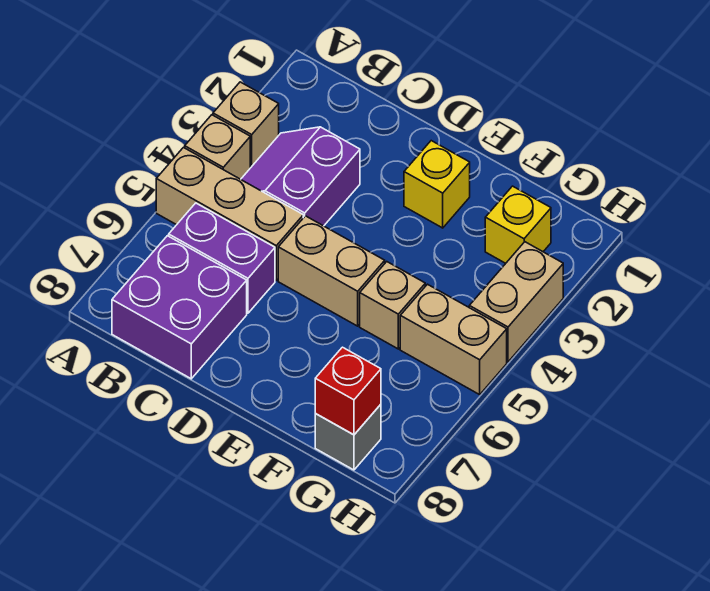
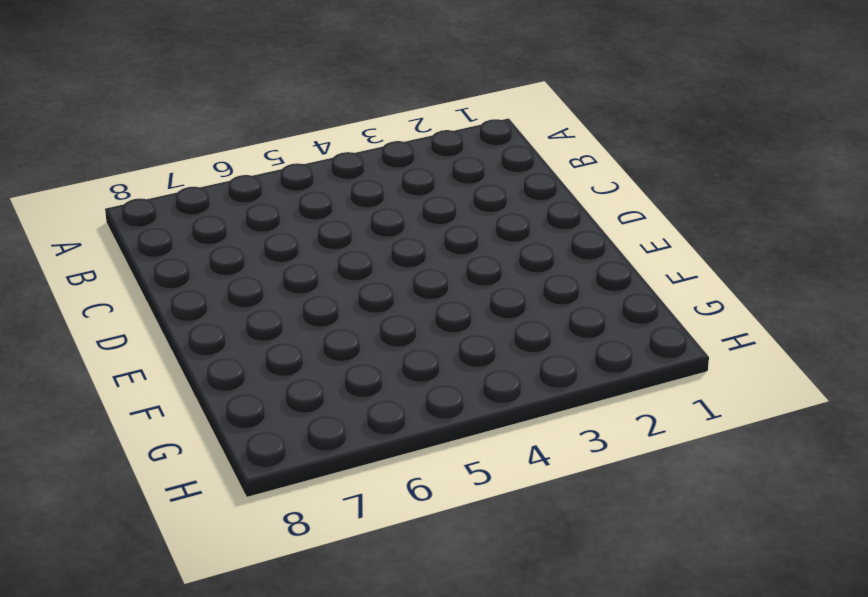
none -> tan 1x1 brick [213,82,279,168]
none -> tan 1x1 brick [185,115,250,179]
none -> tan 1x3 brick [156,148,303,280]

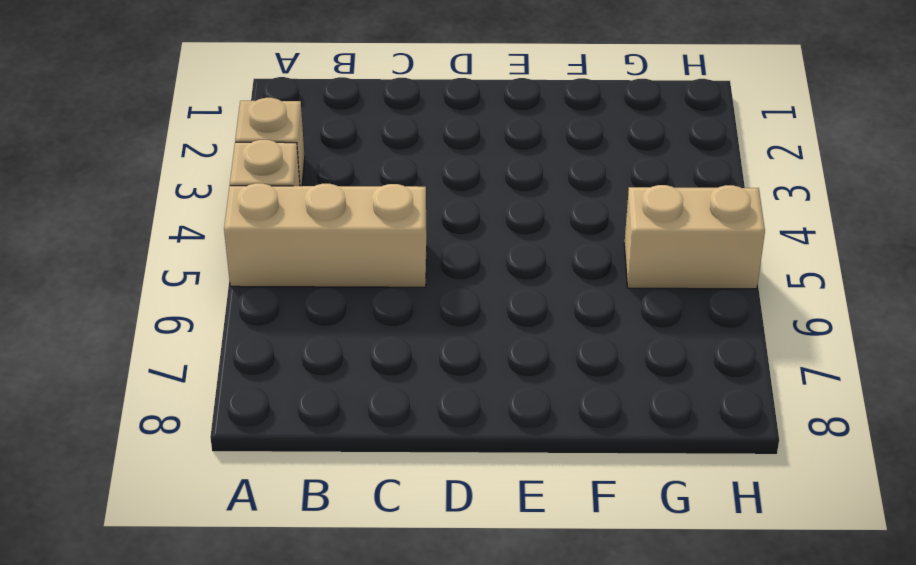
none -> purple 2x2 slope [241,127,360,226]
none -> purple 1x2 brick [169,203,275,313]
none -> purple 2x2 brick [112,236,247,379]

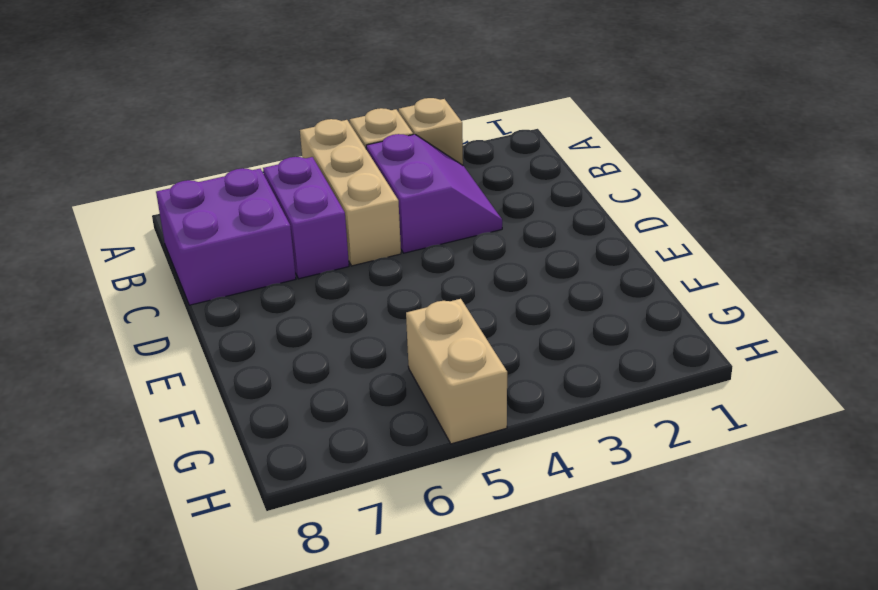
purple 2x2 slope [366,134,502,253] -> purple 2x2 slope turned to [241,127,360,226]
none -> tan 1x2 brick [278,216,385,326]
none -> yellow 1x1 brick [404,141,470,228]
none -> tan 1x1 brick [360,262,425,349]

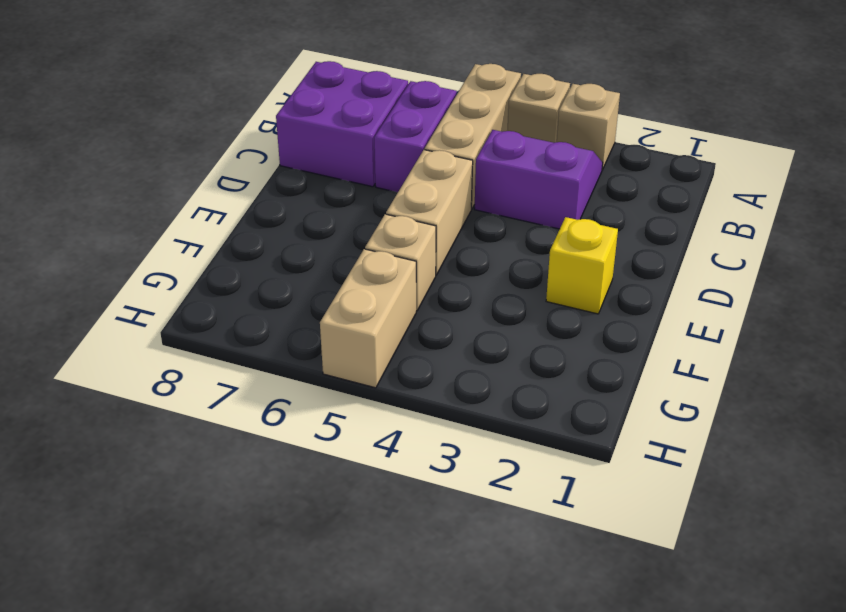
none -> yellow 1x1 brick [485,186,551,263]
none -> grey 1x1 brick [315,404,381,470]
none -> tan 1x2 brick [469,242,563,362]

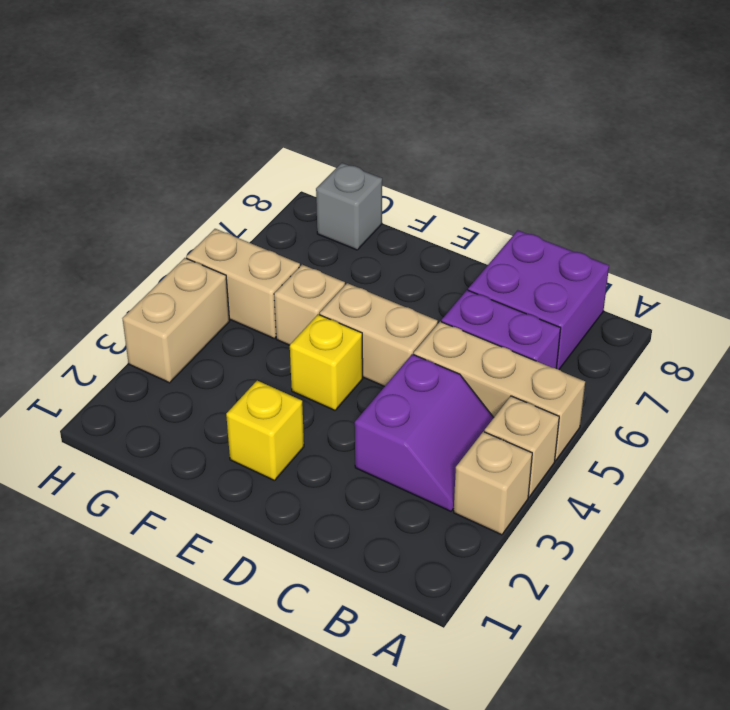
yellow 1x1 brick [290,314,363,410] -> yellow 1x1 brick moved to [485,186,551,263]
none -> red 1x1 brick [315,347,381,435]

